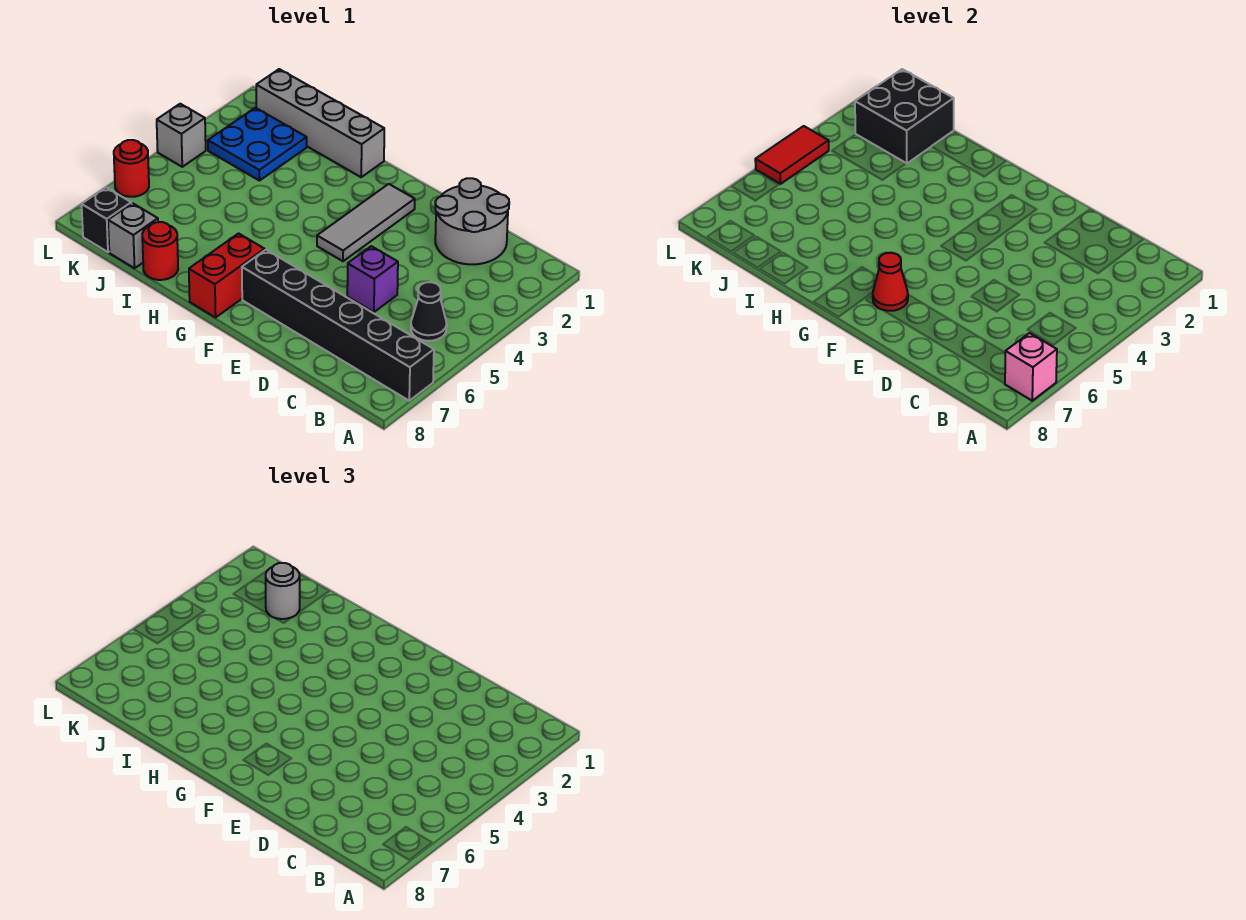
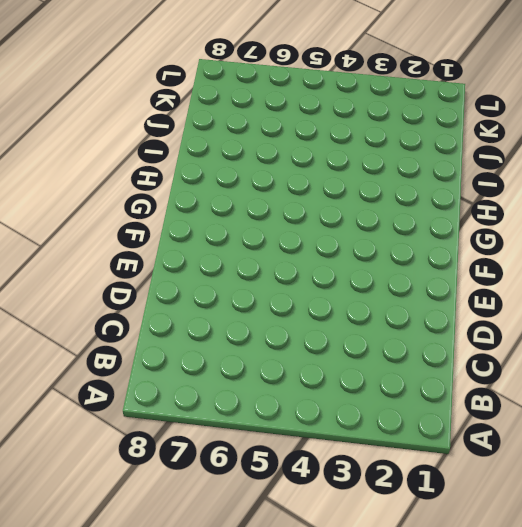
none -> black 1x6 brick [242,250,434,401]
none -> black 1x1 cone [411,282,447,341]
none -> grey 2x2 round brick [435,178,509,264]

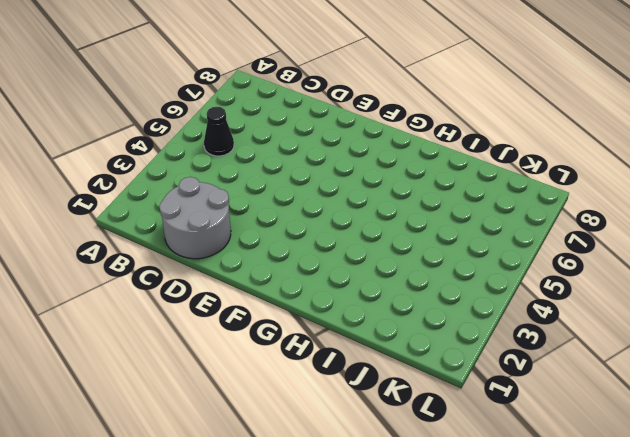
none -> black 1x6 brick [242,250,434,401]
none -> purple 1x1 brick [347,246,398,312]
none -> grey 1x3 tile [317,184,415,261]

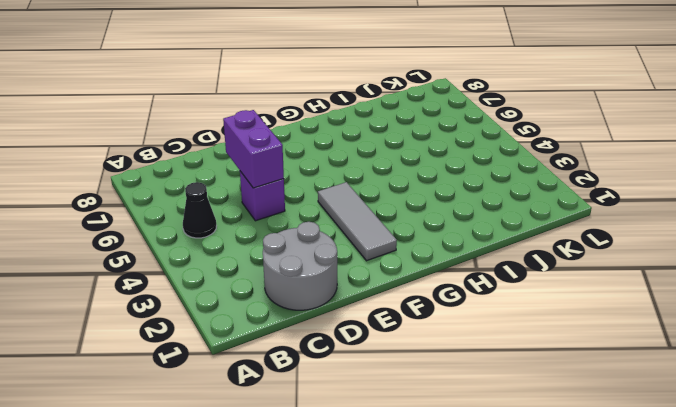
purple 1x2 brick [223,110,284,188] -> none
none -> black 1x6 brick [242,250,434,401]
none -> red 1x2 brick [189,233,265,318]
none -> grey 1x4 brick [256,69,384,177]

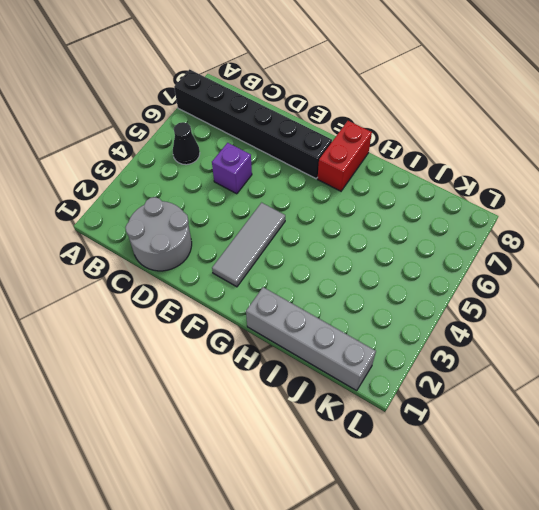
none -> red 1x1 round brick [142,222,178,280]
none -> blue 2x2 plate [208,108,307,181]
none -> grey 1x1 brick [108,203,158,268]

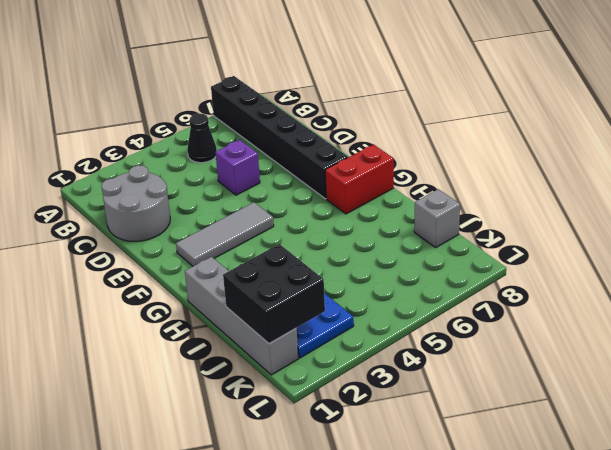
none -> red 1x1 round brick [142,222,178,280]
none -> black 1x1 brick [82,187,131,252]
none -> grey 1x1 brick [157,104,206,167]

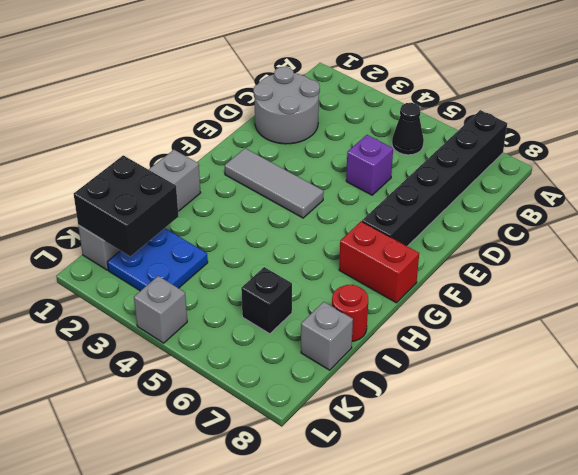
black 1x1 brick [241,267,292,334] -> black 1x1 brick moved to [82,187,131,252]
none -> red 1x1 round brick [114,140,149,197]
none -> pink 1x1 brick [1005,333,1057,401]
none -> red 1x1 cone [872,253,908,311]

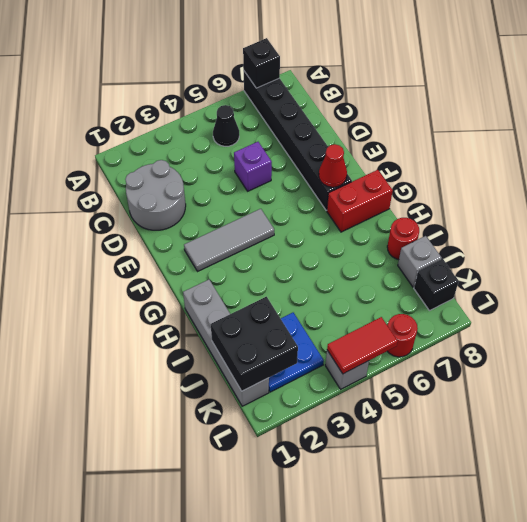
black 1x1 brick [243,38,280,88] -> pink 1x1 brick [1005,333,1057,401]
none -> grey 1x1 round brick [266,563,300,619]

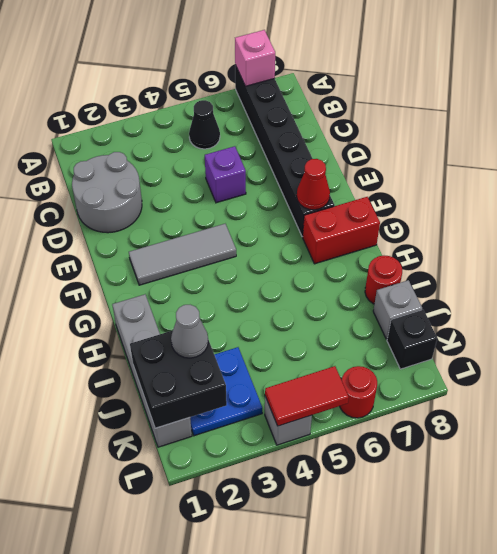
grey 1x1 cone [171,305,208,358] -> grey 1x1 round brick [266,563,300,619]

